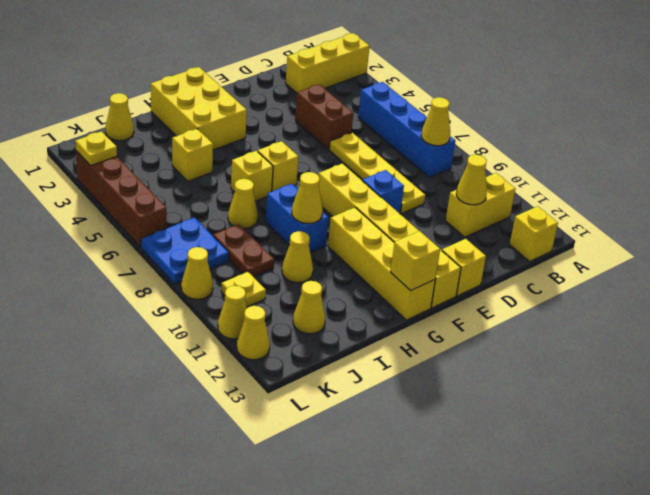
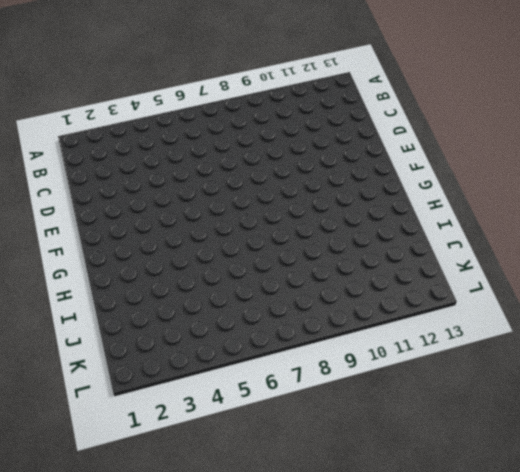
none -> yellow 1x3 brick [286,33,370,93]
none -> blue 1x4 brick [358,82,455,177]
none -> yellow 1x2 brick [446,173,515,237]
none -> yellow 1x1 brick [510,206,558,261]

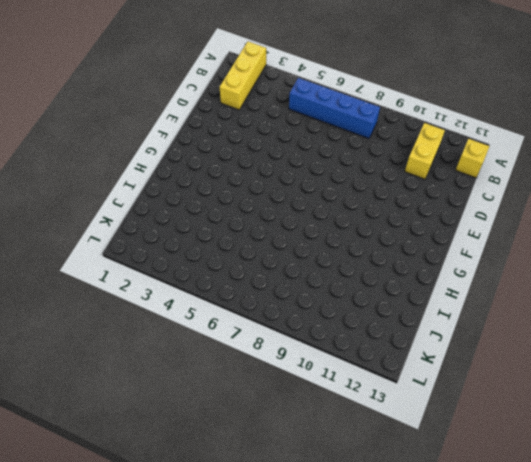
none -> brown 1x2 brick [295,84,353,150]
none -> yellow 1x4 plate [329,133,425,214]
none -> blue 1x1 brick [362,170,404,214]
none -> yellow 1x1 brick [442,239,486,296]

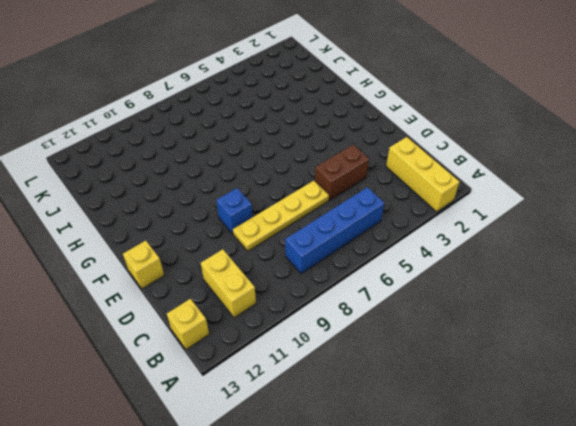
none -> yellow 1x6 brick [318,164,461,308]
none -> yellow 2x3 brick [151,67,247,150]
none -> yellow 1x1 brick [258,141,298,191]
none -> yellow 1x4 brick [328,208,435,320]

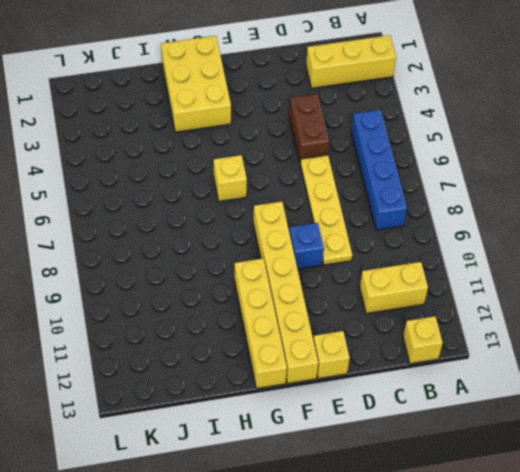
none -> yellow 1x1 brick [231,151,273,201]
none -> blue 1x2 brick [266,184,328,253]
none -> yellow 1x1 brick [172,129,213,181]
none -> yellow 1x1 cone [228,179,258,228]

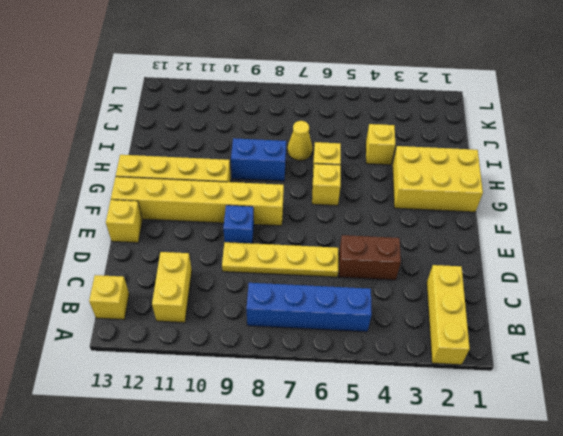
none -> yellow 1x1 cone [282,231,313,283]
none -> yellow 1x1 cone [106,93,134,141]
none -> brown 1x2 plate [213,224,274,277]
none -> yellow 1x1 cone [293,281,325,334]

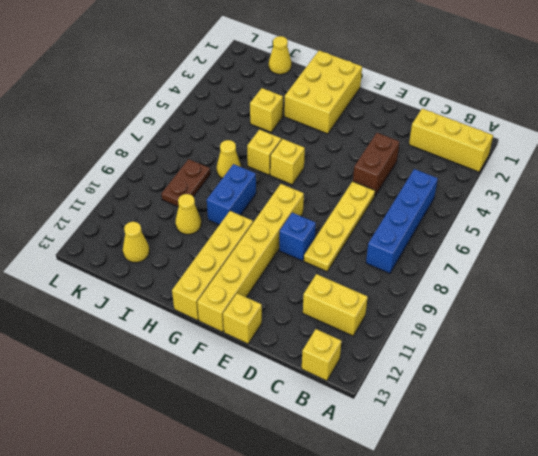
none -> blue 2x2 plate [141,217,229,284]
none -> yellow 1x1 plate [221,272,266,307]
none -> brown 1x4 brick [76,151,167,247]
none -> yellow 1x1 cone [181,247,213,299]

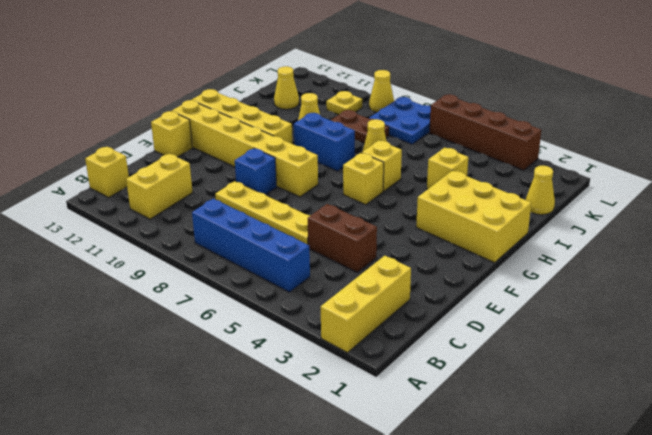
none -> yellow 1x1 cone [218,286,247,339]
none -> yellow 1x1 cone [237,306,270,360]
none -> yellow 1x1 cone [421,97,450,146]
none -> yellow 1x1 cone [456,155,487,205]

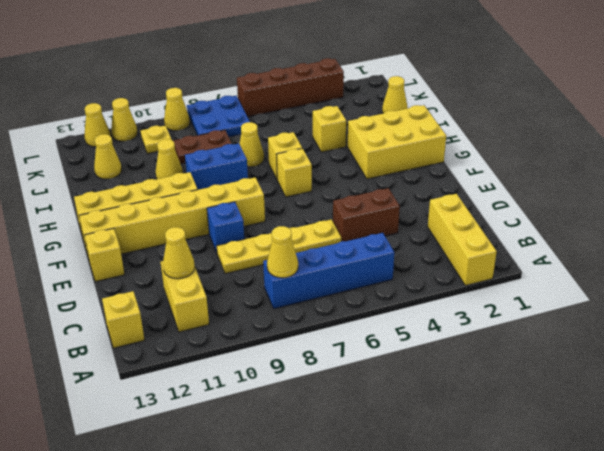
none -> yellow 1x1 brick [391,231,440,291]
none -> yellow 1x1 cone [292,172,323,223]
none -> yellow 1x1 plate [75,131,117,166]

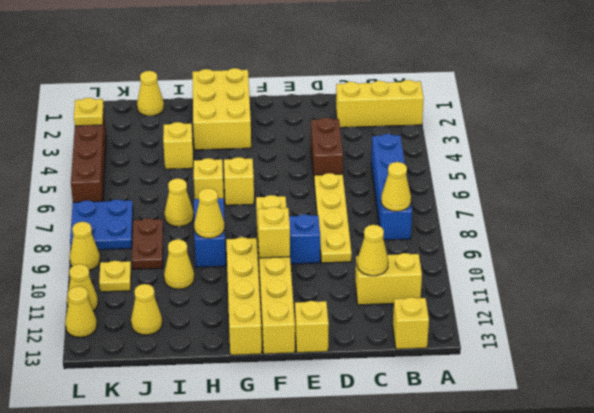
yellow 1x1 brick [258,207,290,258] -> yellow 1x1 brick moved to [391,231,440,291]

